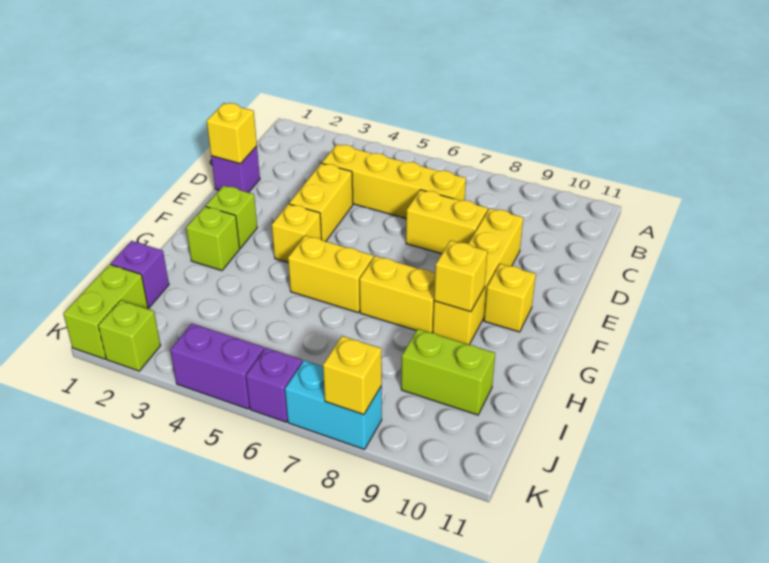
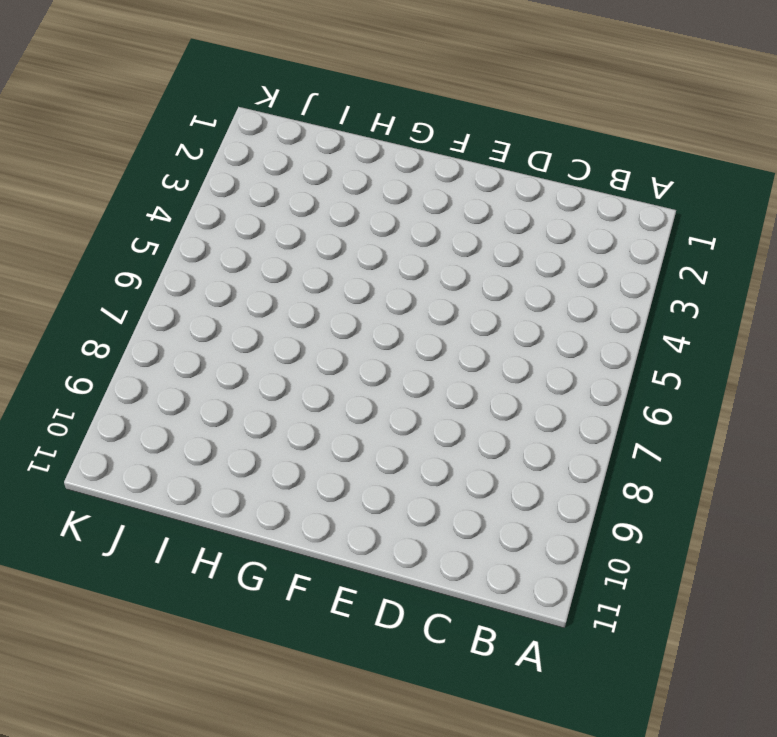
none -> yellow 1x4 brick [322,144,466,218]
none -> purple 1x1 brick [211,146,260,193]
none -> yellow 1x2 brick [289,163,353,241]

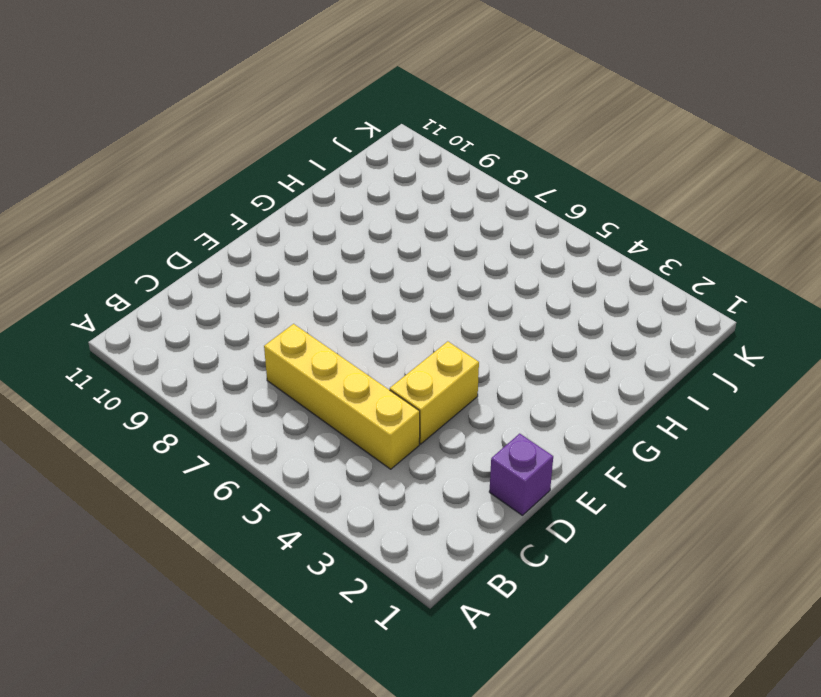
none -> yellow 1x2 brick [406,190,488,254]
none -> yellow 1x4 brick [433,208,523,345]
none -> lime 1x1 brick [206,186,257,248]

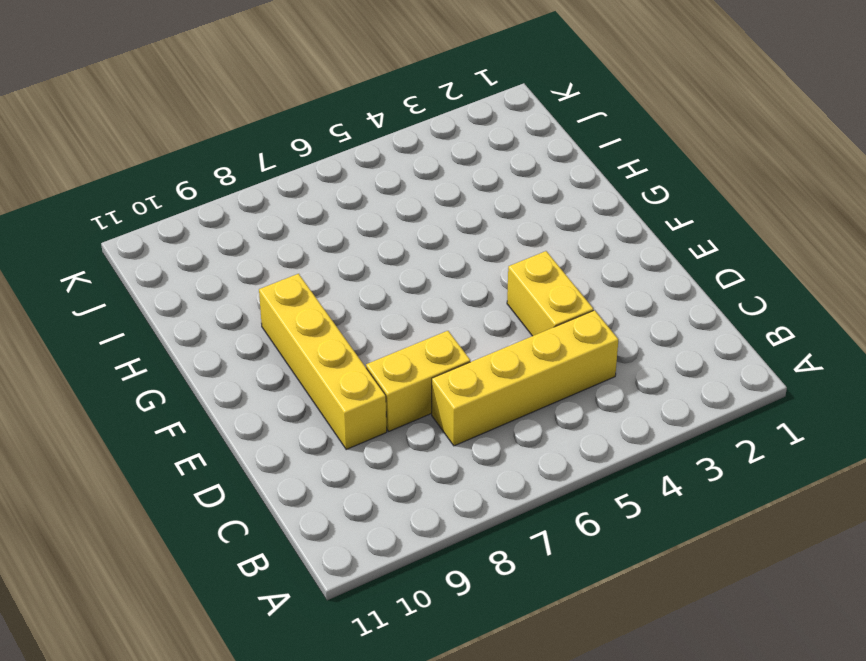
none -> purple 1x1 brick [211,146,260,193]
none -> lime 1x1 brick [206,186,257,248]
none -> yellow 1x1 brick [272,204,322,262]

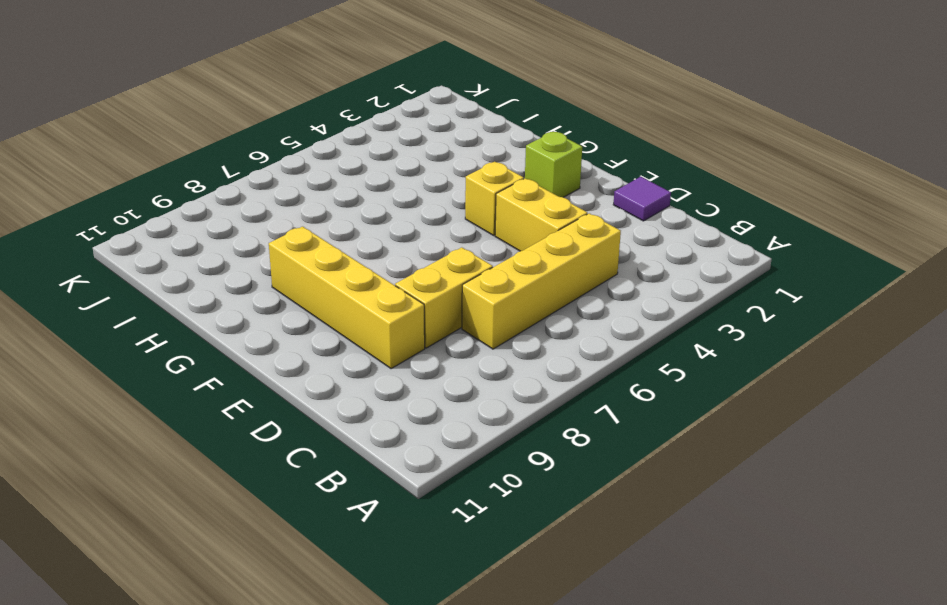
purple 1x1 tile [613,177,671,221] -> purple 1x1 brick [211,146,260,193]
none -> yellow 1x1 brick [484,264,536,332]
none -> lime 1x1 brick [186,206,240,270]
none -> yellow 1x2 brick [288,236,373,312]

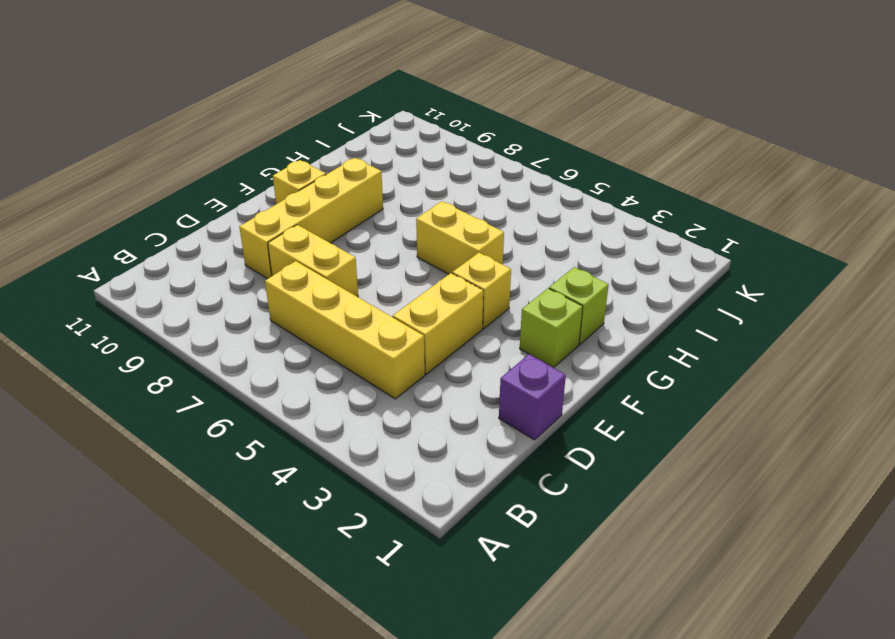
none -> yellow 1x2 brick [360,256,435,333]
none -> purple 1x1 brick [111,241,169,307]
none -> lime 1x2 brick [401,329,495,415]

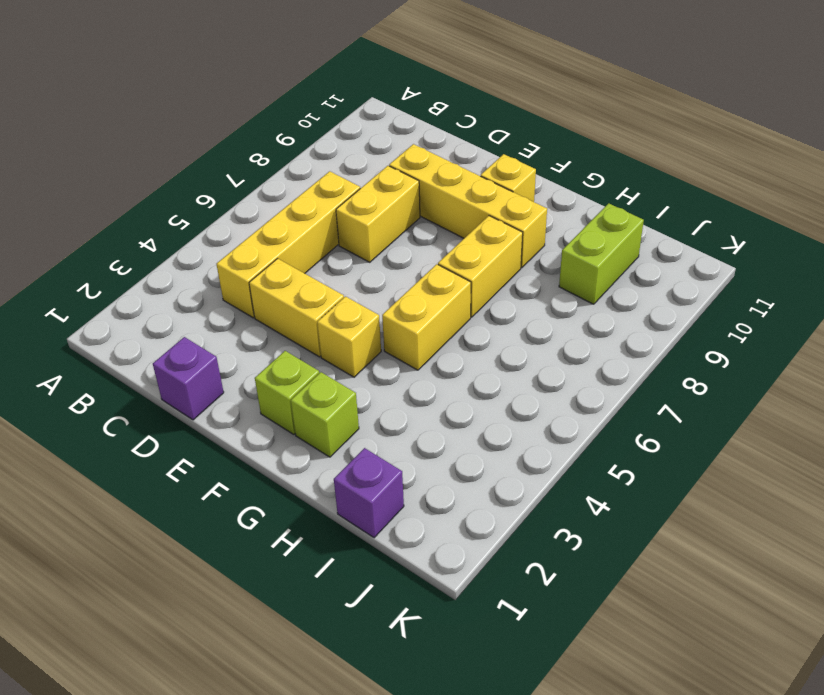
none -> lime 1x2 brick [63,264,148,359]
none -> lime 1x1 brick [98,300,161,371]
none -> purple 1x2 brick [170,323,264,409]

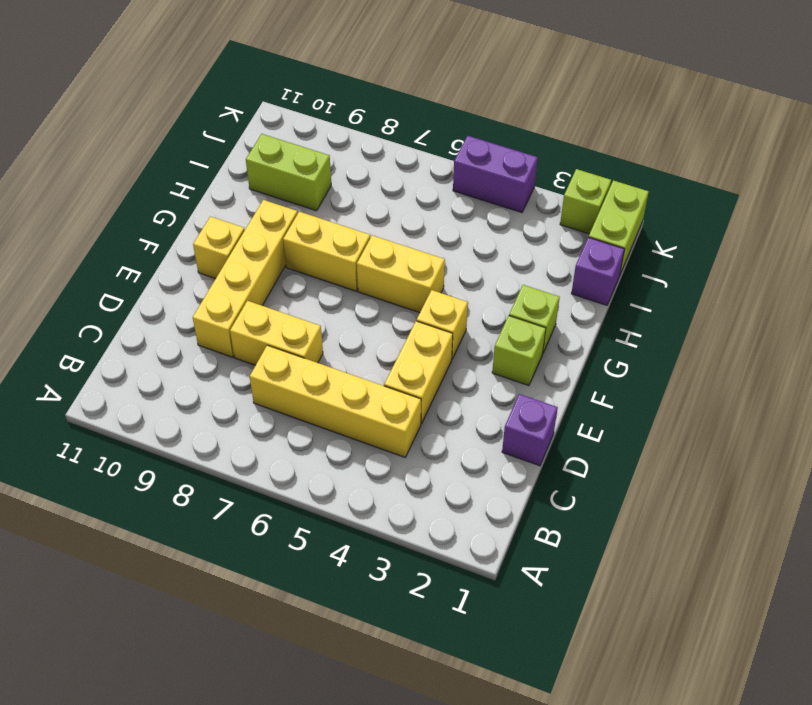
none -> purple 1x1 brick [246,348,302,422]
none -> cyan 1x2 brick [285,360,382,449]
none -> yellow 1x1 brick [207,103,257,164]

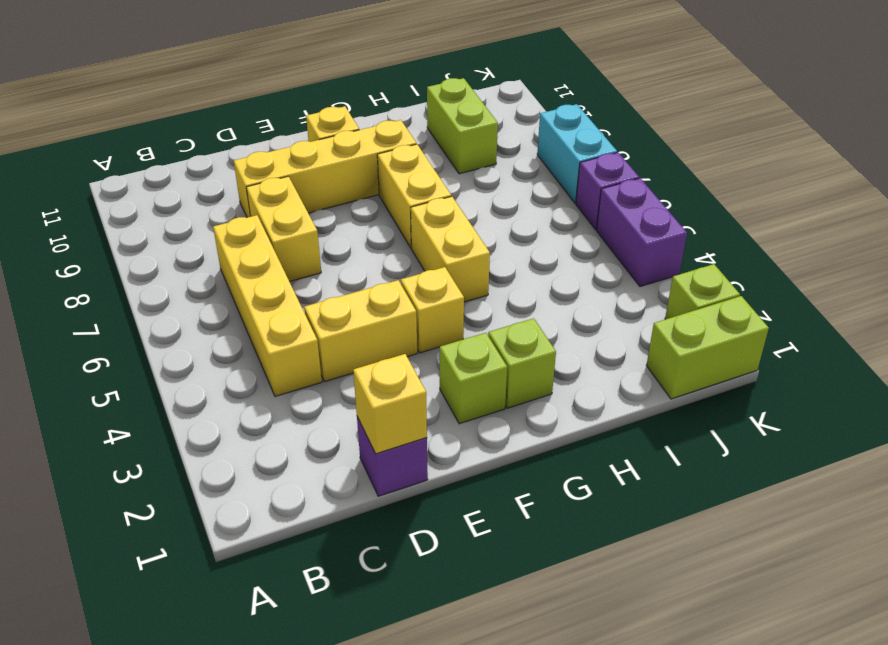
none -> purple 1x1 brick [111,241,169,307]
none -> yellow 1x1 brick [434,240,487,312]
none -> yellow 1x1 brick [323,336,382,415]

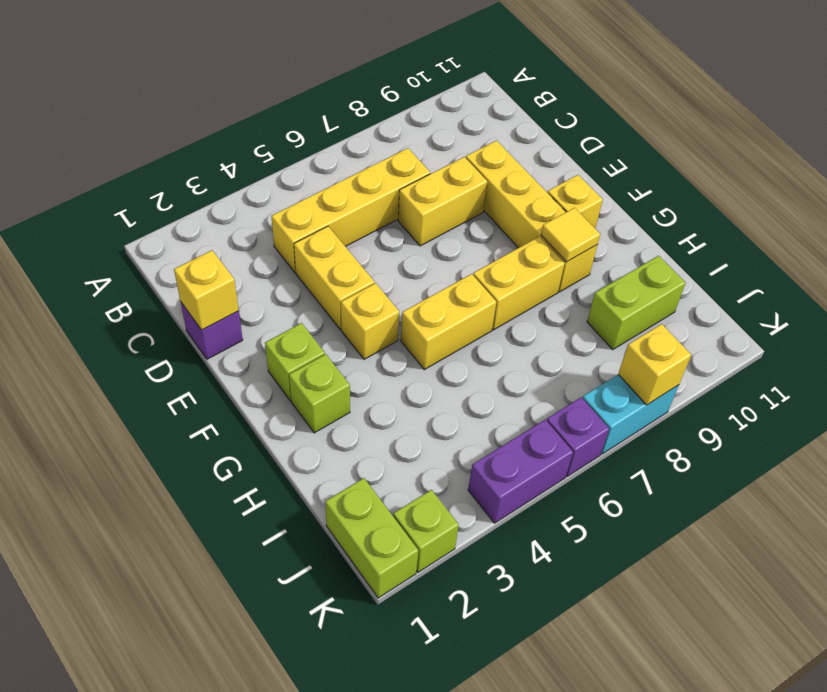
yellow 1x1 tile [541,208,600,262] -> yellow 1x1 brick [434,240,487,312]
none -> purple 1x1 brick [111,241,169,307]

